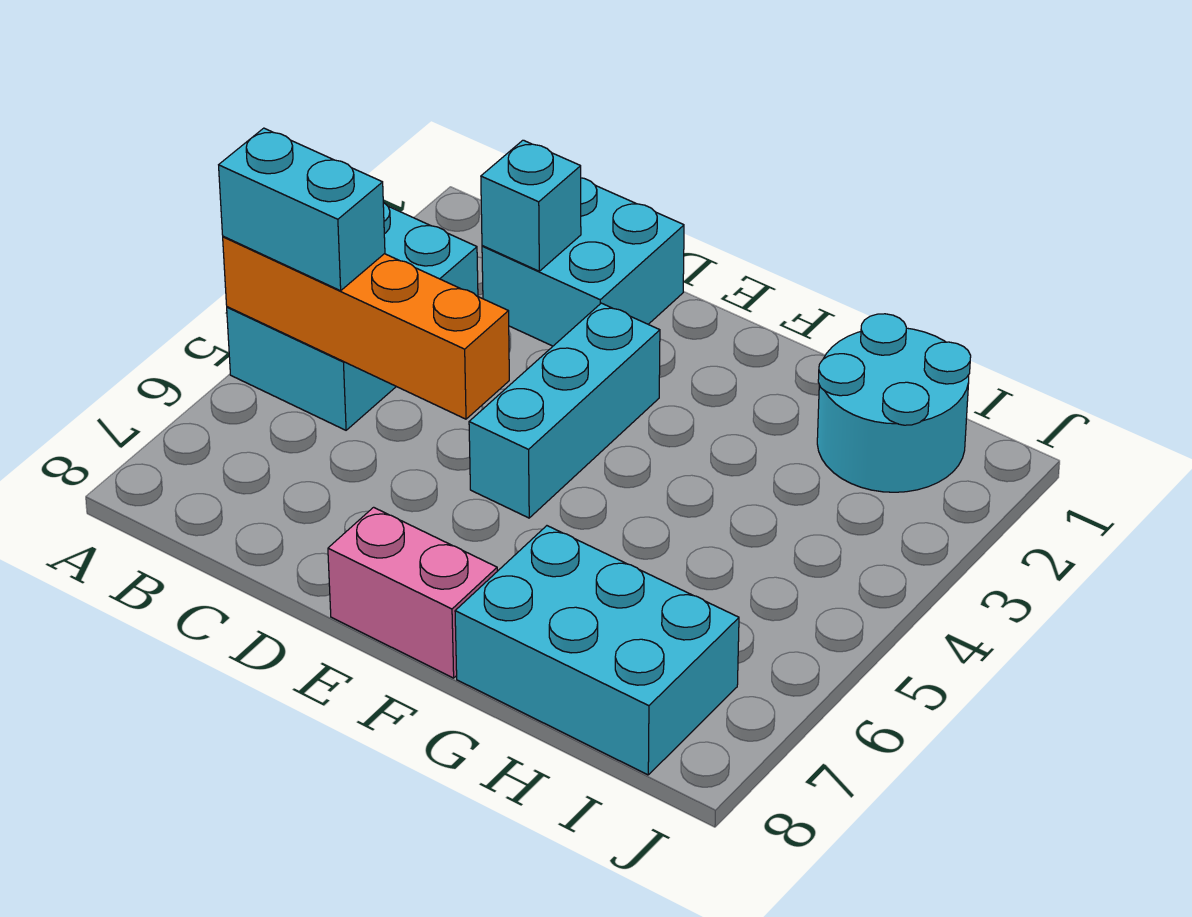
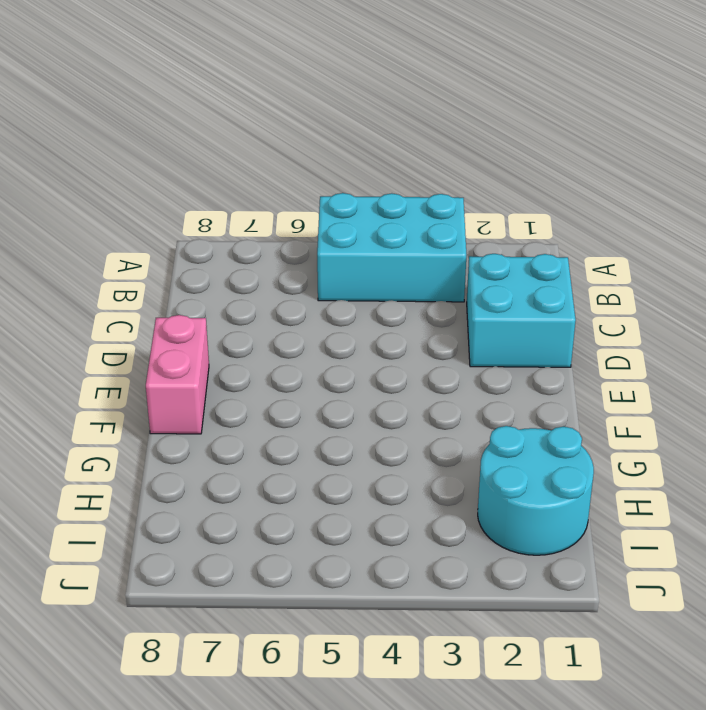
none -> cyan 1x3 brick [469,303,660,518]
none -> cyan 2x3 brick [455,526,739,775]

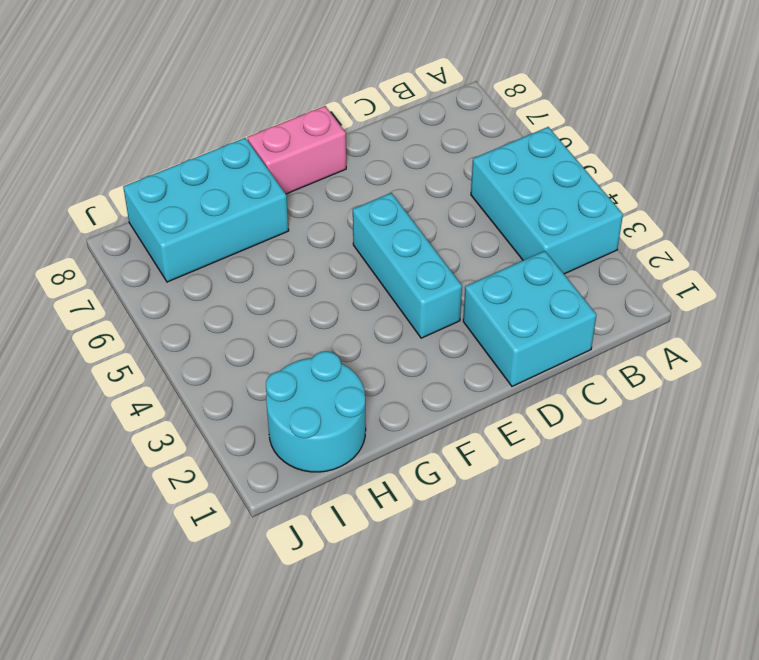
none -> orange 1x4 brick [223,236,509,419]
none -> cyan 1x1 brick [481,140,581,271]

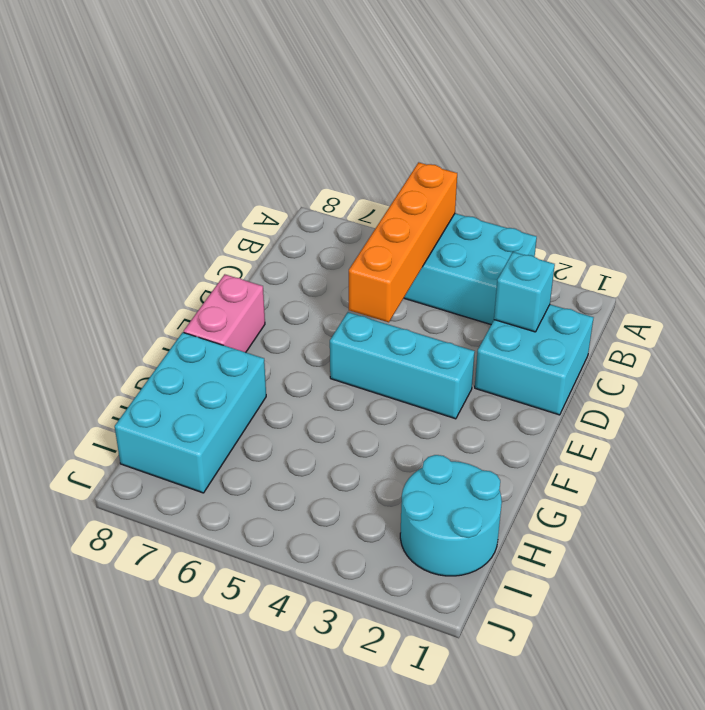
none -> cyan 1x2 brick [219,128,385,291]

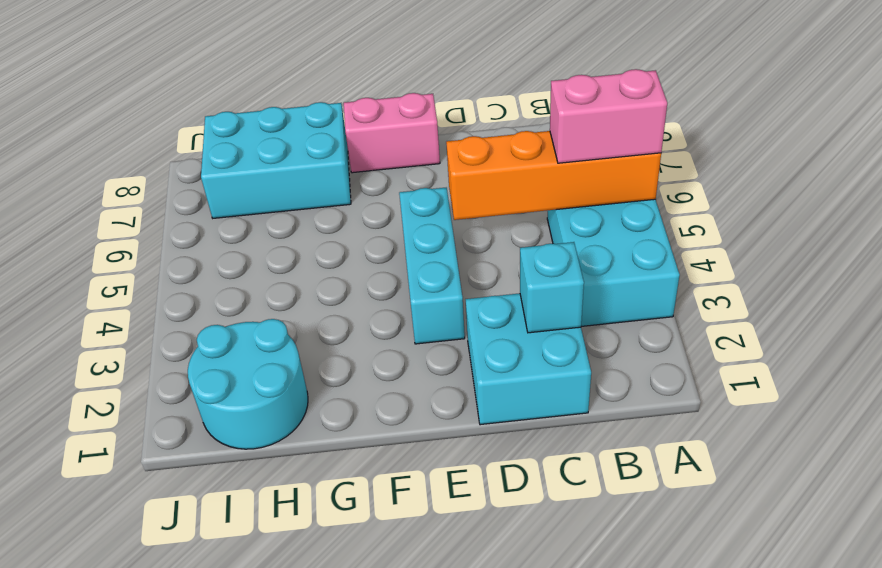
pink 1x2 brick [550,69,667,163] -> cyan 1x2 brick [219,128,385,291]

